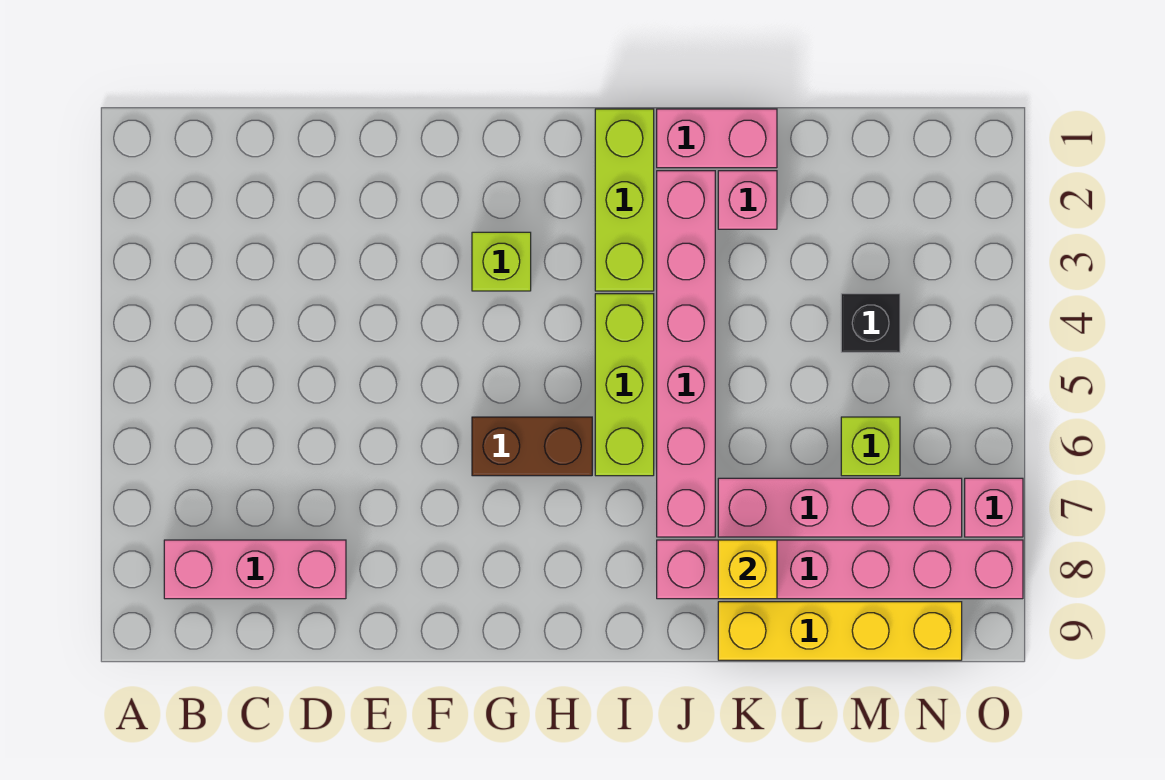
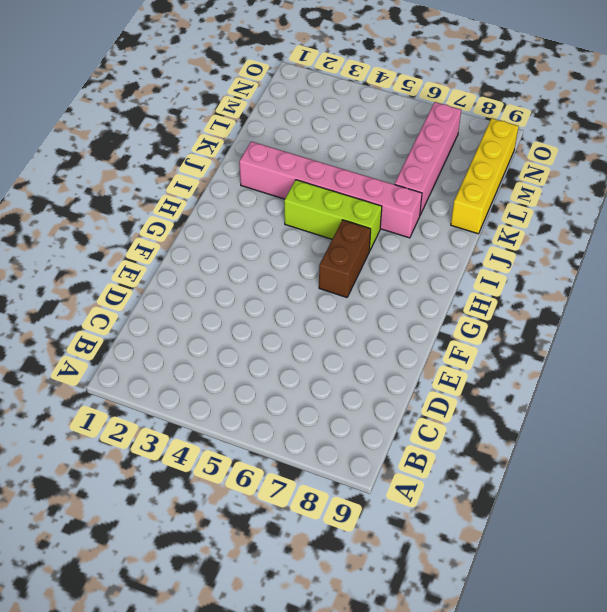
none -> pink 1x3 brick [164,540,346,599]
none -> lime 1x1 brick [472,232,531,291]
none -> lime 1x3 brick [595,109,654,291]

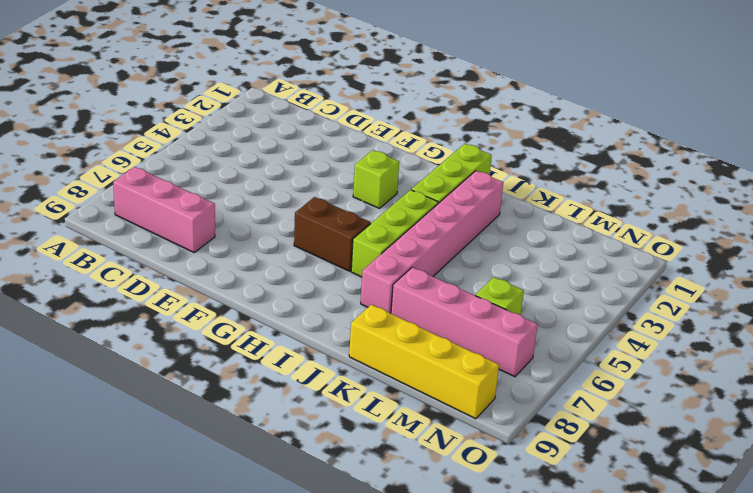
none -> pink 1x2 brick [657,109,777,168]
none -> pink 1x6 brick [657,540,1023,599]
none -> pink 1x1 brick [718,171,777,229]

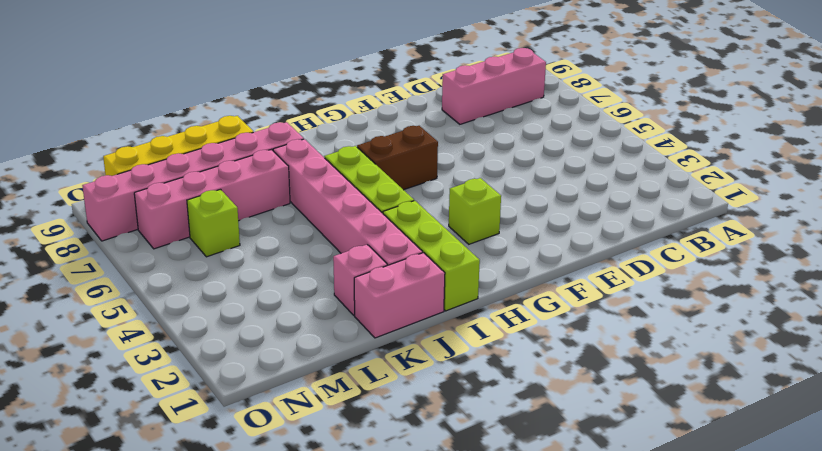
none -> black 1x1 brick [841,294,900,352]
none -> pink 1x1 brick [965,478,1023,537]
none -> yellow 1x1 brick [718,540,777,599]

